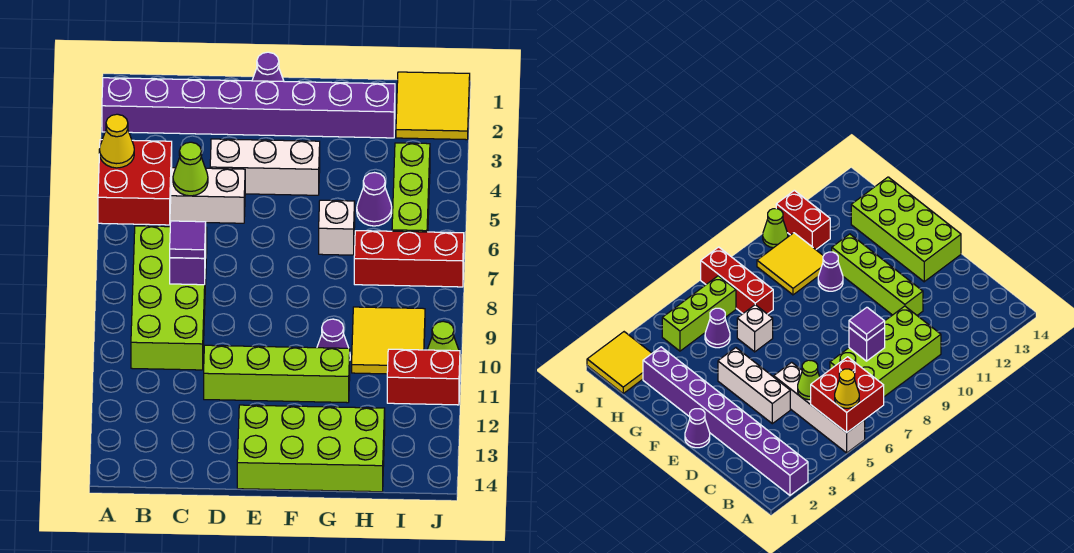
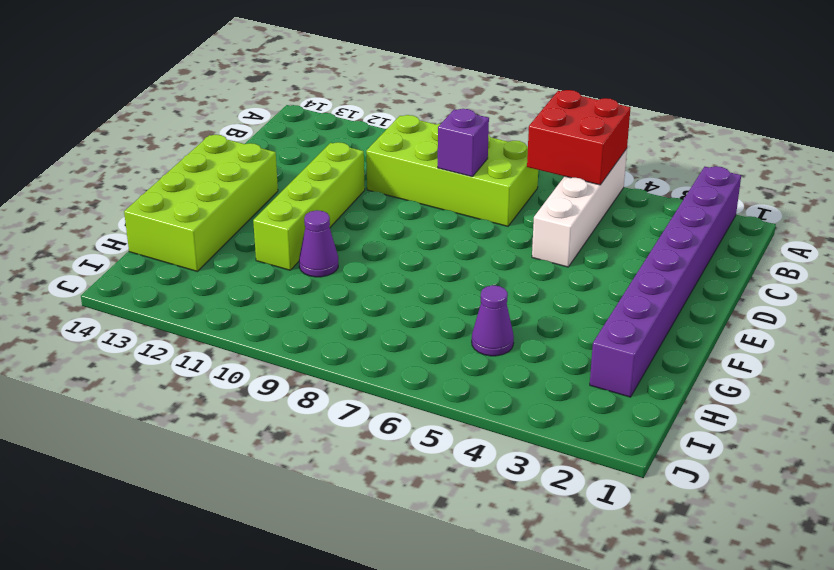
none -> white 1x3 brick [210,139,320,195]
none -> purple 1x1 cone [252,52,284,81]
none -> white 1x1 brick [319,200,355,255]

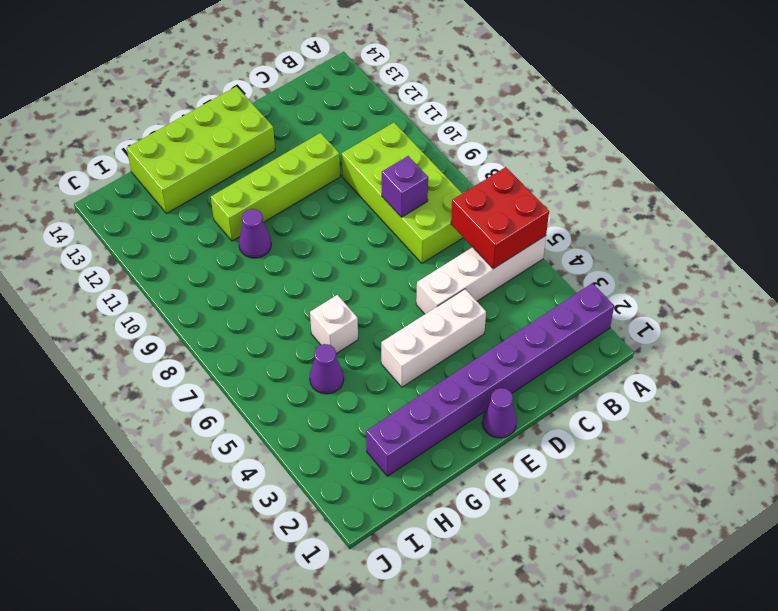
none -> red 1x3 brick [354,231,464,287]
none -> yellow 2x2 tile [352,307,425,374]
none -> yellow 2x2 tile [396,72,470,140]

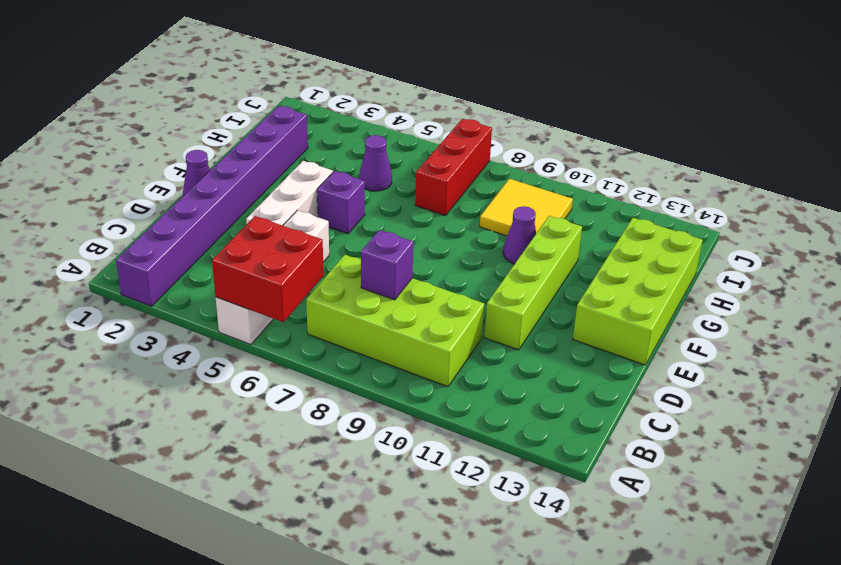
purple 1x1 brick [317,171,365,234] -> none
none -> white 1x1 brick [319,200,355,255]
none -> yellow 2x2 tile [396,72,470,140]
none -> lime 1x3 brick [392,143,430,232]

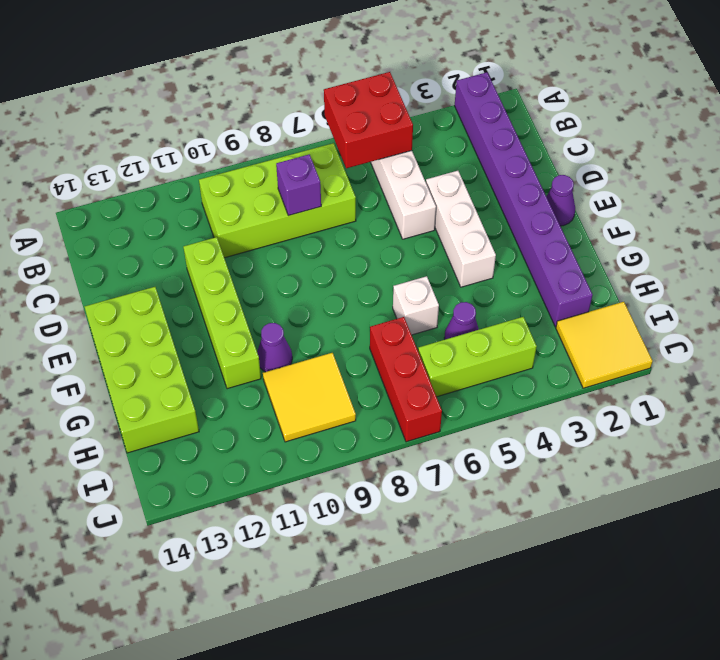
none -> red 1x2 brick [387,349,460,405]
none -> lime 1x1 cone [427,321,459,351]
none -> lime 1x1 cone [173,142,208,196]

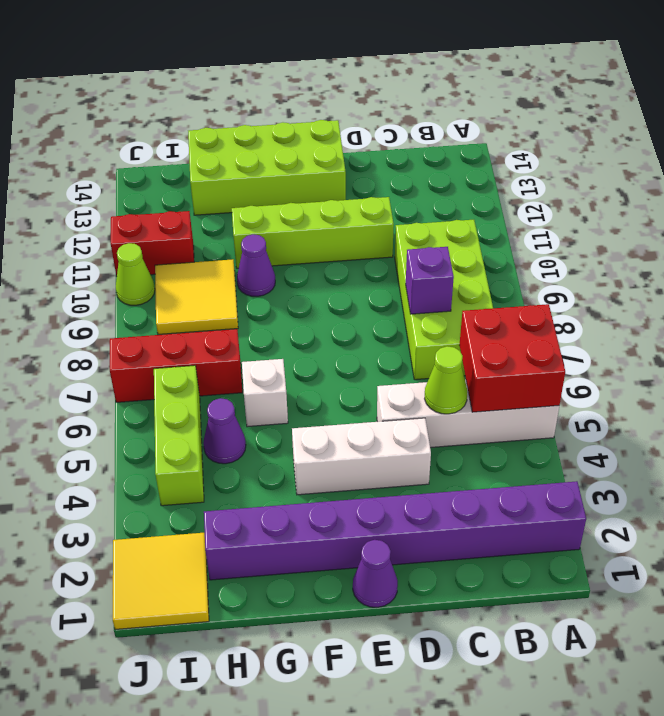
none -> yellow 1x1 cone [99,114,134,168]
none -> purple 1x1 tile [170,221,206,258]

